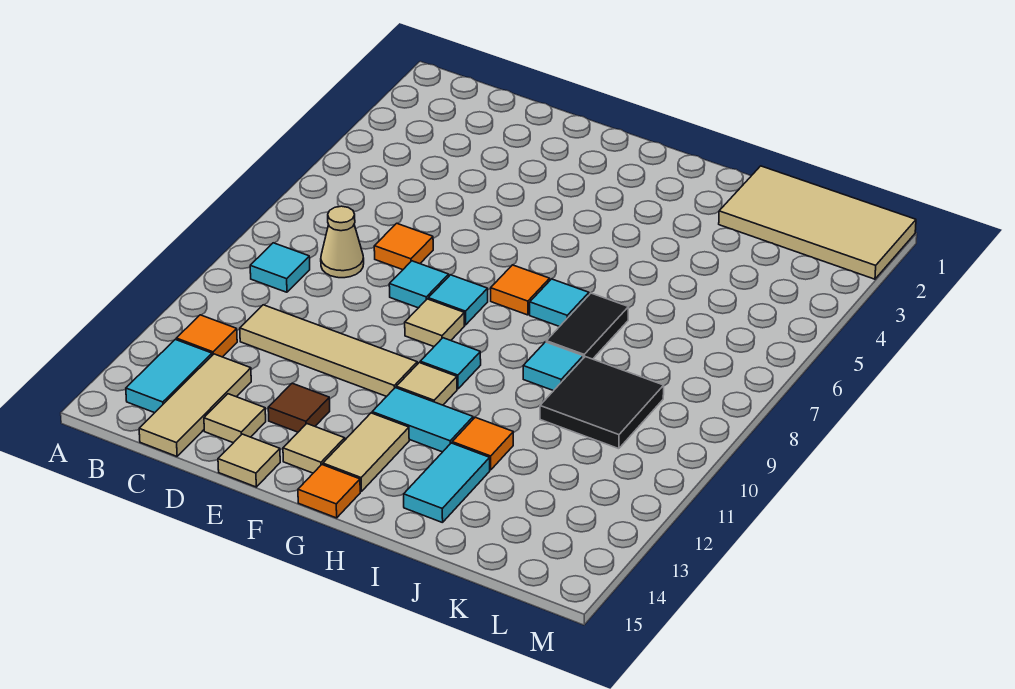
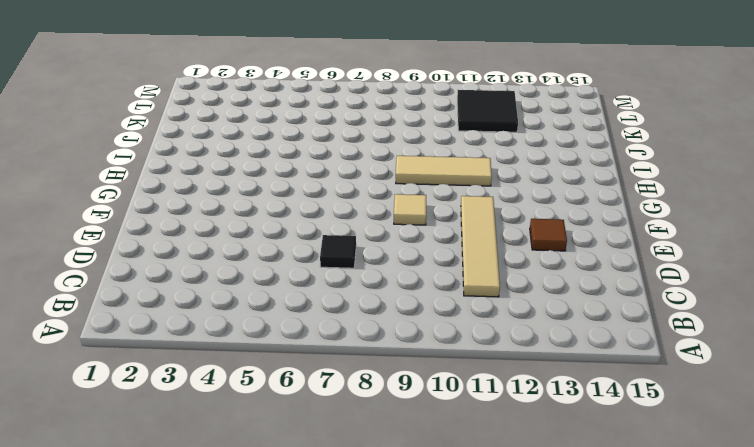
black 1x1 tile [320,235,356,268] -> orange 1x1 tile [374,223,433,270]
tan 1x3 tile [396,156,492,186] -> tan 1x3 tile moved to [139,354,251,456]
black 2x2 tile [457,90,518,132] -> black 2x2 tile moved to [540,357,664,449]
none -> cyan 1x1 tile [250,243,310,292]
none -> orange 1x1 tile [176,315,237,357]
none -> cyan 1x2 tile [126,339,212,413]

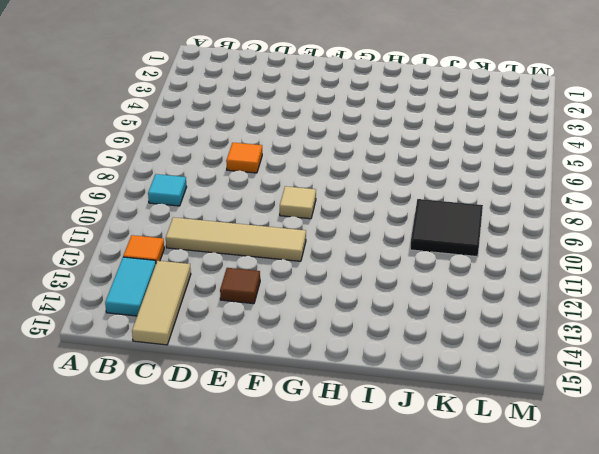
none -> tan 1x1 cone [321,206,364,278]
none -> tan 1x1 tile [204,394,266,443]
none -> cyan 1x1 tile [389,261,449,308]

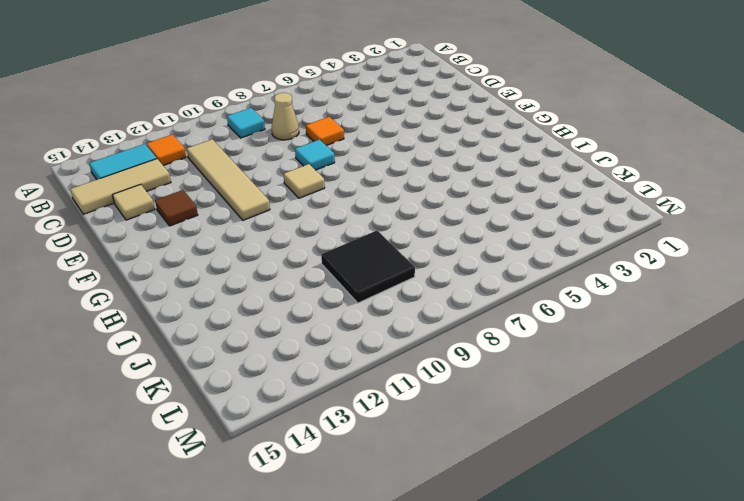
none -> tan 1x1 tile [218,434,280,487]
none -> cyan 1x1 tile [428,275,488,325]
none -> tan 1x1 tile [283,424,345,473]

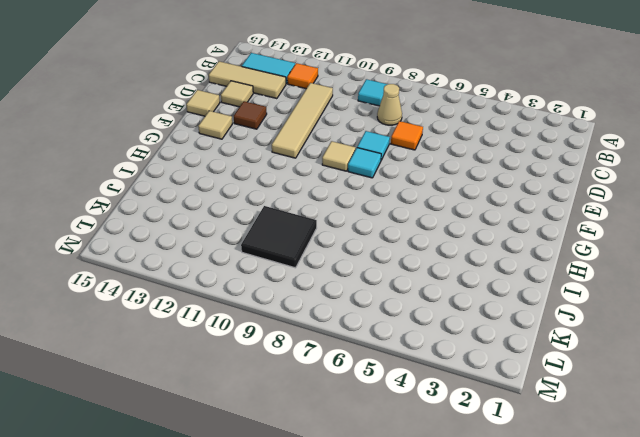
none -> orange 1x1 tile [491,265,550,315]
none -> cyan 1x1 tile [420,338,481,389]
none -> tan 1x1 tile [396,362,457,405]

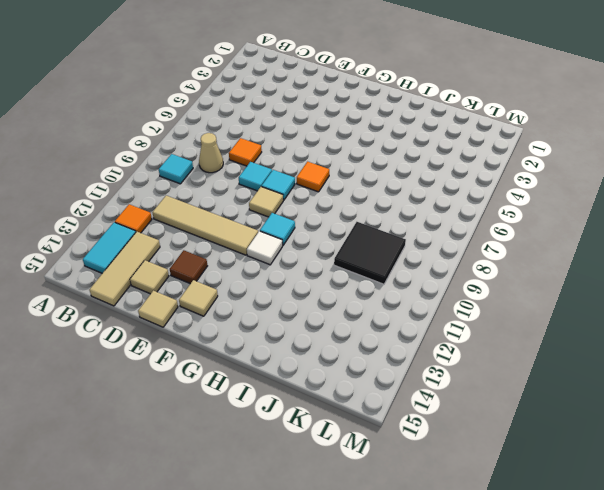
white 1x1 tile [247,231,283,265] -> tan 1x1 tile [396,362,457,405]
none -> cyan 1x2 tile [372,388,473,452]
none -> tan 1x2 tile [323,413,409,492]
none -> orange 1x1 tile [298,465,360,518]

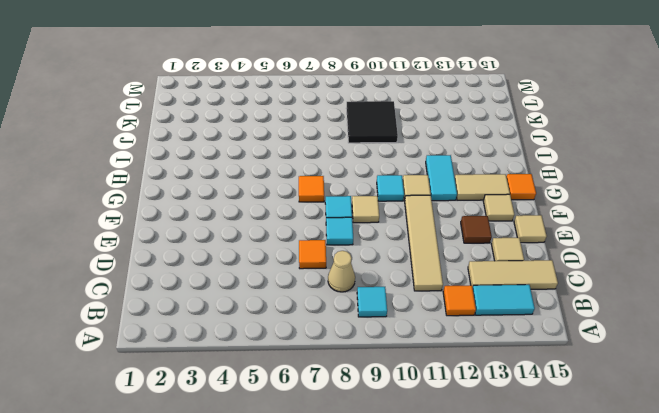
none -> cyan 1x1 tile [530,279,589,327]
none -> black 1x2 tile [546,293,629,359]
none -> cyan 1x1 tile [523,342,583,391]

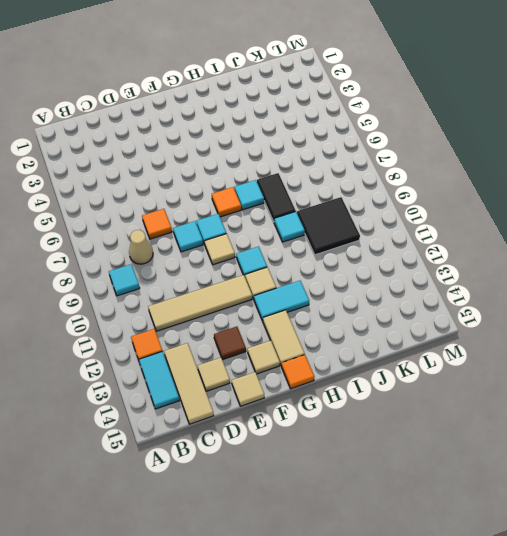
none -> orange 1x1 tile [452,417,513,470]
none -> cyan 1x2 tile [404,443,490,523]
none -> tan 2x4 tile [719,166,916,279]

